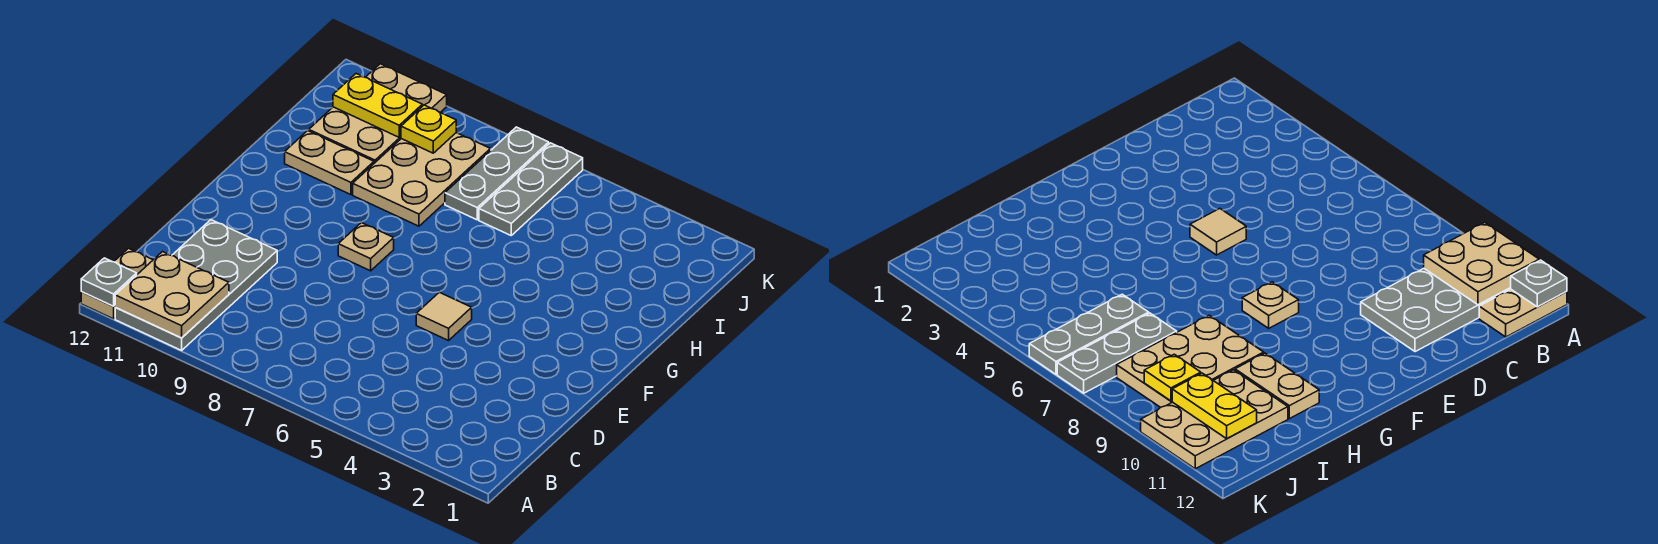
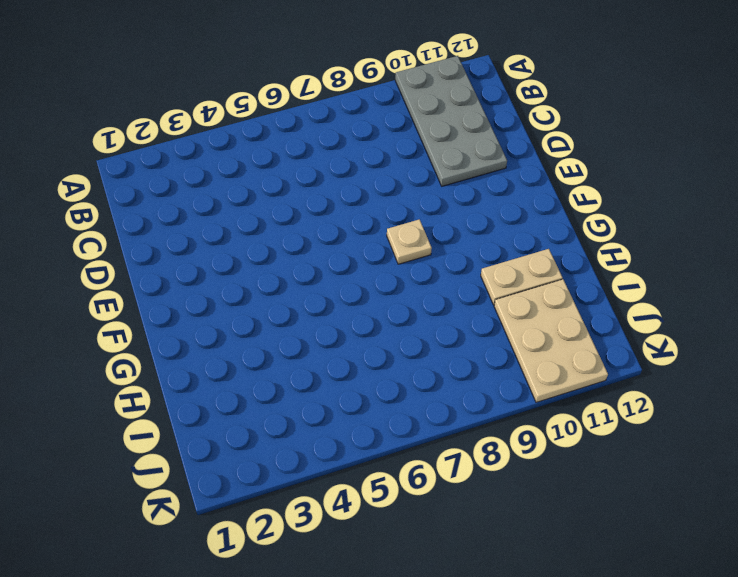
none -> tan 1x2 plate [81,248,153,319]
none -> tan 1x1 tile [416,292,472,341]
none -> tan 2x3 plate [353,133,491,226]

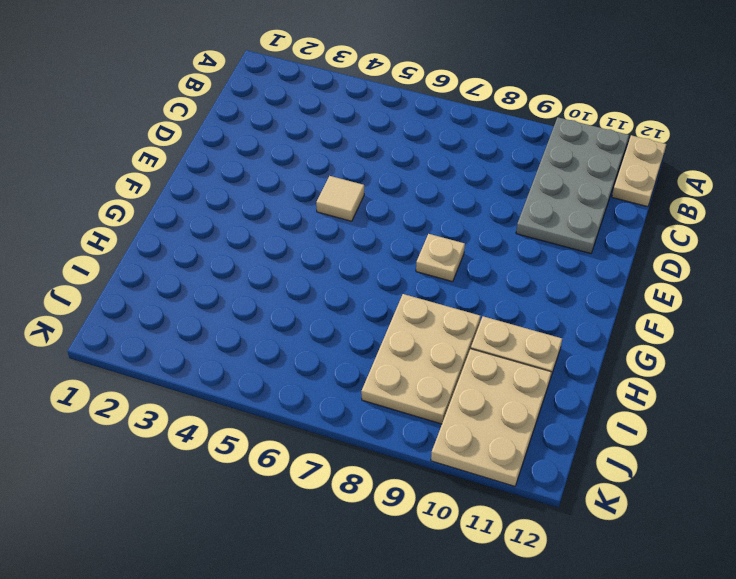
none -> grey 1x3 plate [479,143,583,235]
none -> grey 1x3 plate [445,127,549,220]
none -> tan 2x2 plate [115,252,229,338]

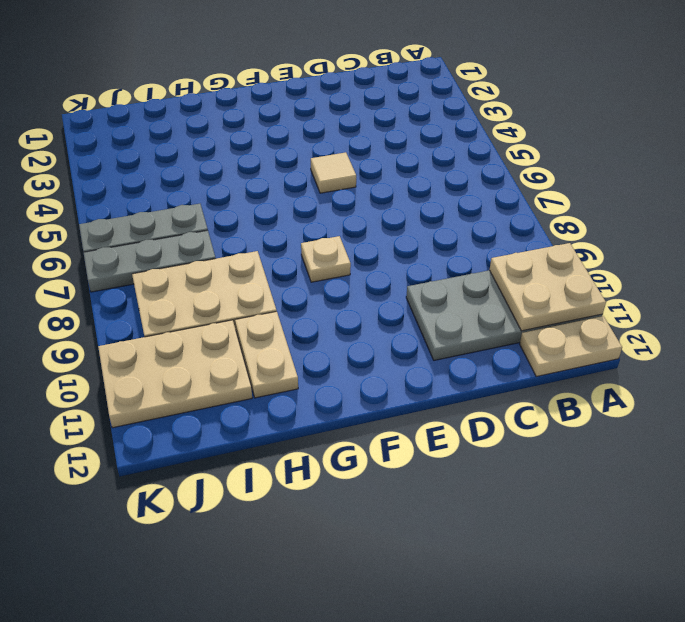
none -> grey 1x1 plate [81,258,137,306]
none -> yellow 1x1 plate [401,105,456,153]
none -> yellow 1x2 plate [333,74,422,138]

